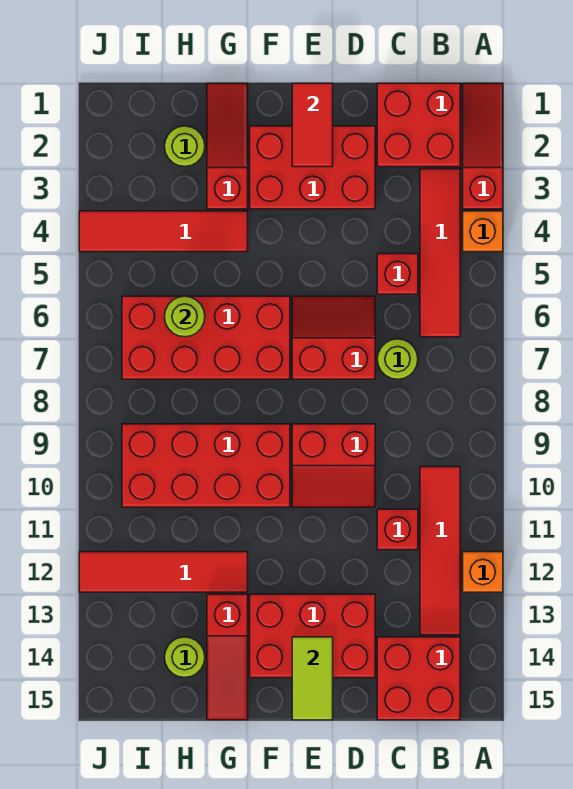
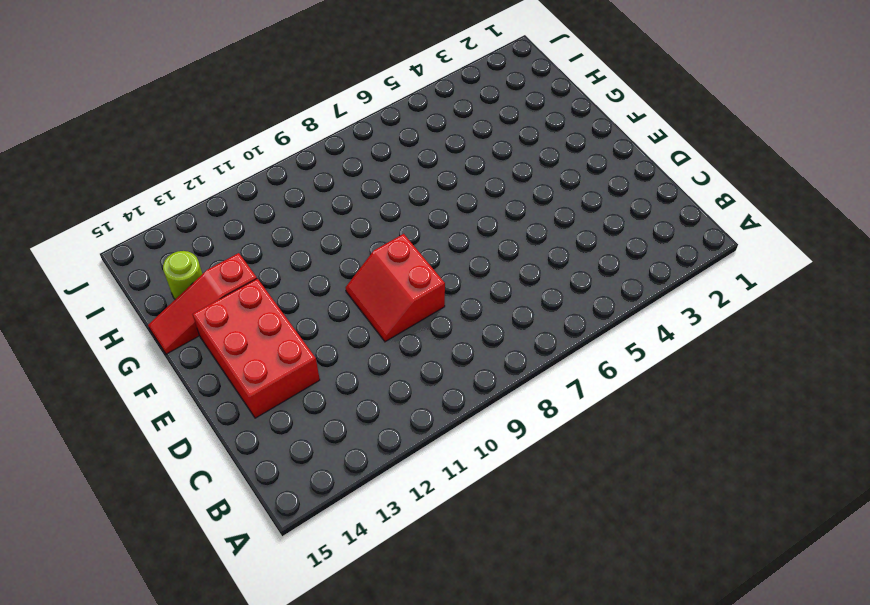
none -> red 1x3 slope [463,83,503,209]
none -> orange 1x1 brick [463,211,503,252]
none -> orange 1x1 brick [463,552,503,592]

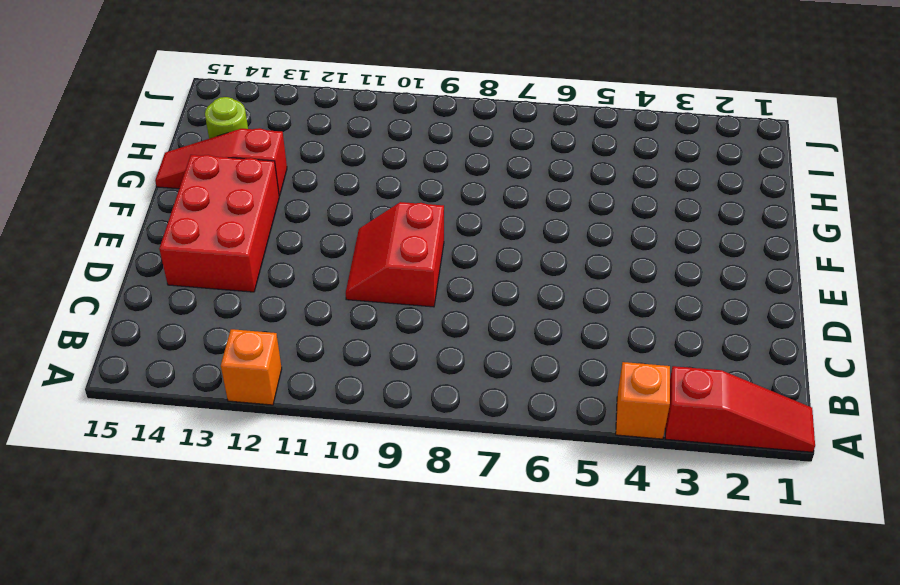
none -> red 2x2 brick [377,83,460,167]
none -> red 1x4 tile [420,169,460,337]
none -> red 1x4 tile [420,467,460,635]

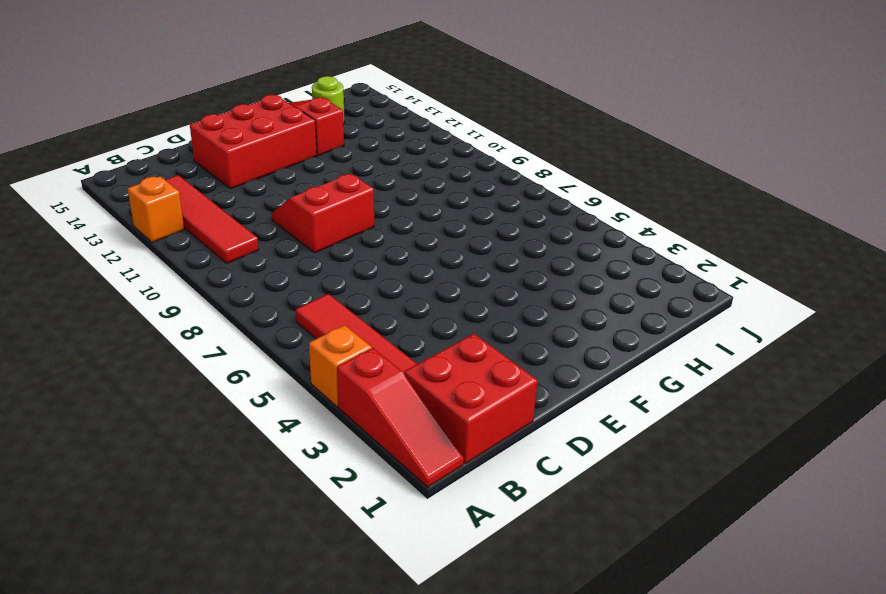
none -> red 2x2 brick [377,637,460,720]
none -> red 1x1 brick [377,254,418,294]
none -> lime 1x1 round brick [377,339,418,379]

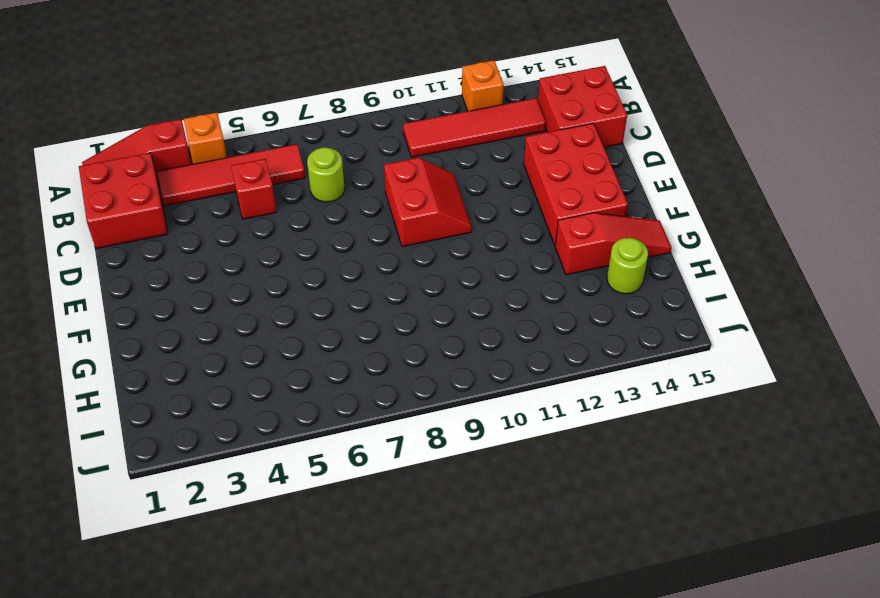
none -> red 1x1 brick [377,509,418,550]
none -> red 2x3 brick [250,126,375,209]
none -> red 2x2 slope [292,296,375,379]

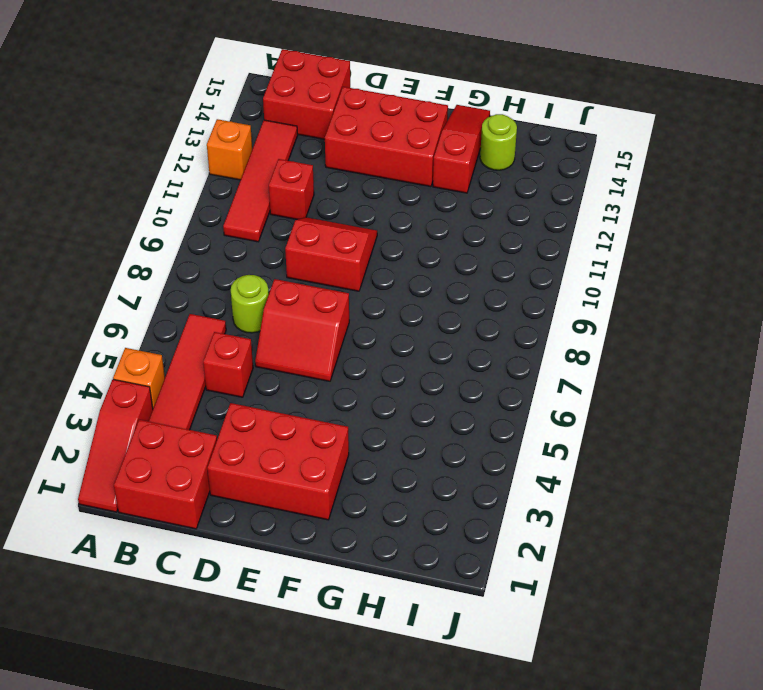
none -> red 2x4 brick [122,296,290,379]
none -> red 2x4 brick [122,424,290,507]
none -> red 1x3 slope [207,83,248,209]

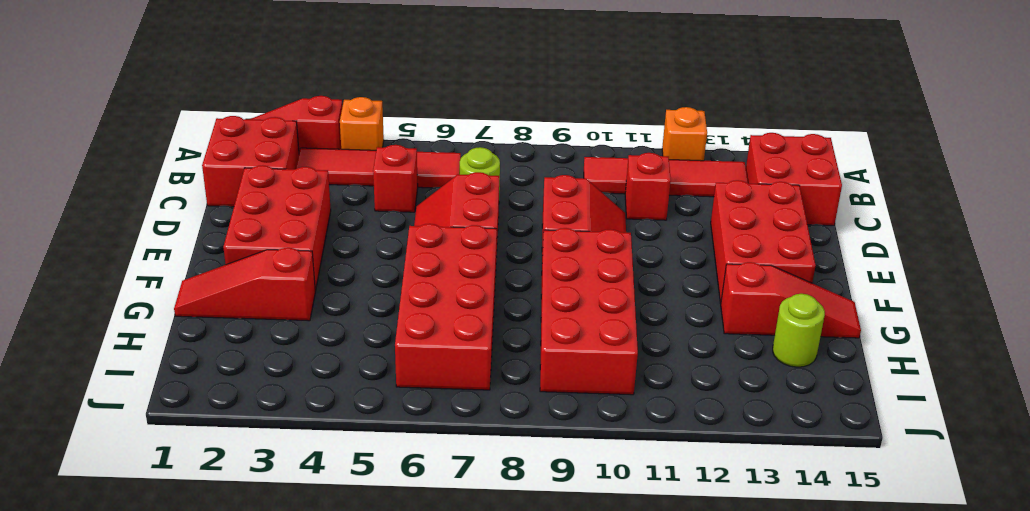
none -> red 1x4 tile [79,211,248,252]
none -> red 1x4 tile [79,552,248,592]
none -> lime 1x1 round brick [164,126,205,166]

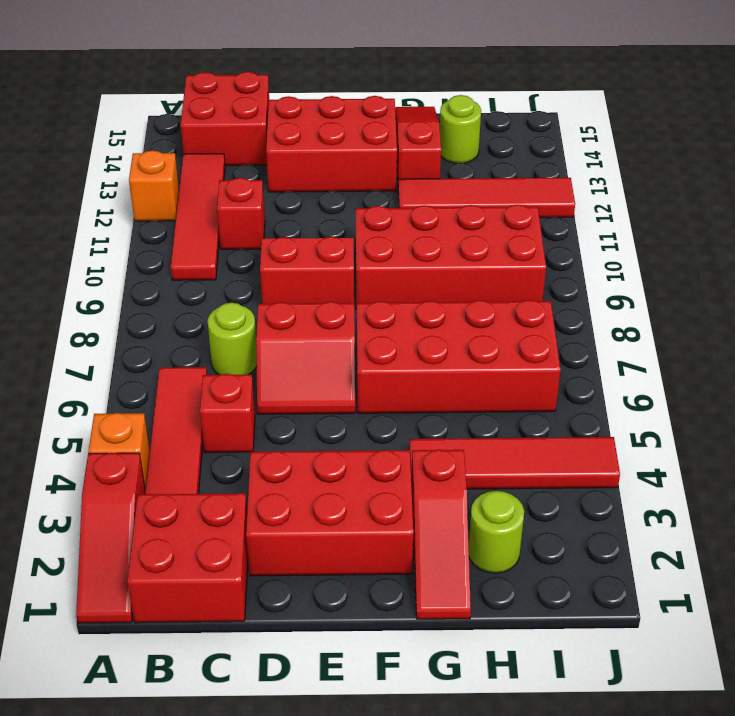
none -> red 1x2 tile [292,83,333,167]
none -> lime 1x2 tile [292,637,333,720]
none -> lime 1x1 round brick [164,296,205,337]

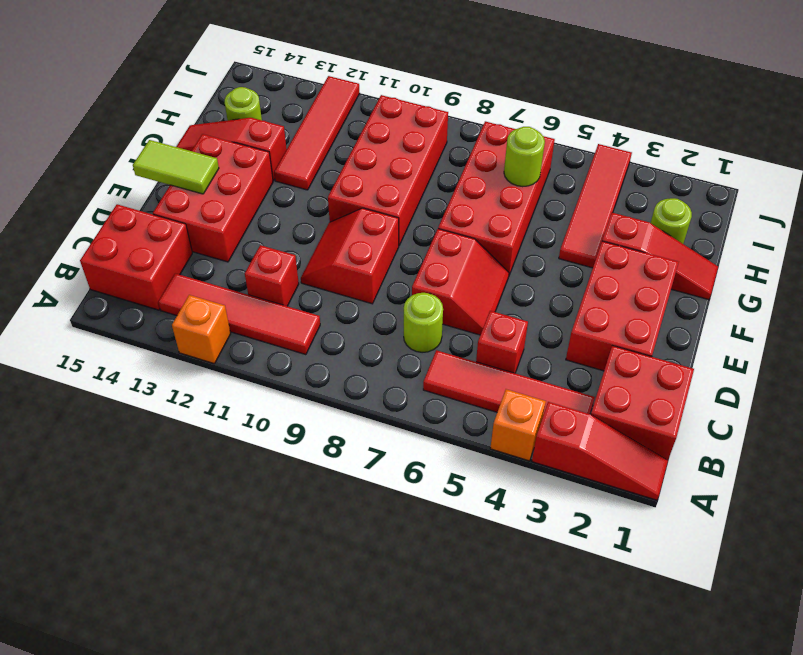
none -> red 1x2 tile [292,83,333,167]

